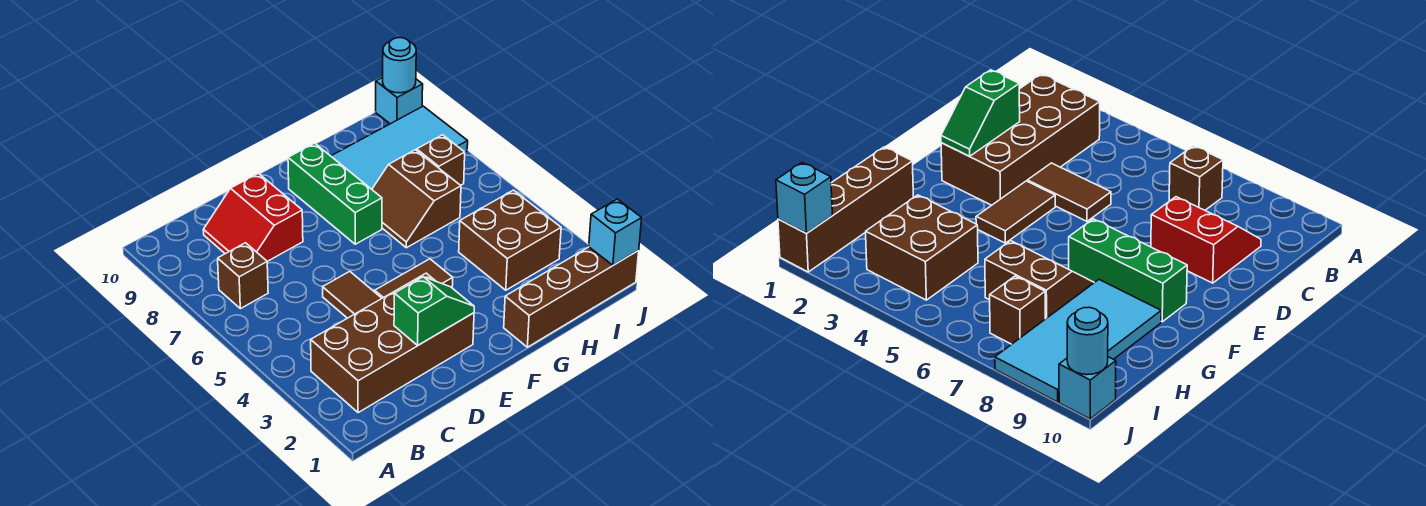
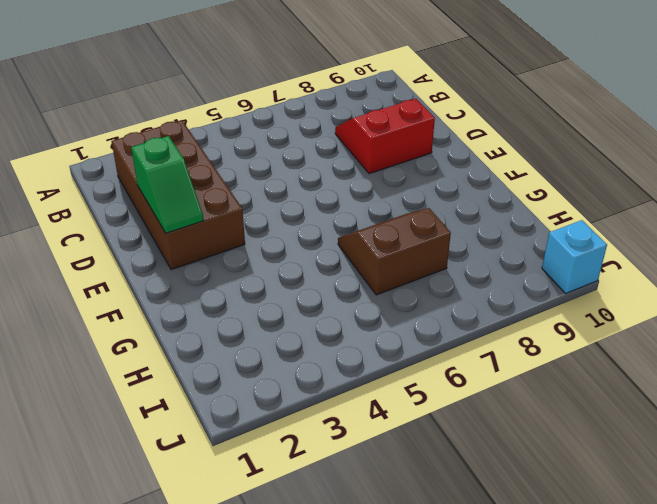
none -> brown 1x1 brick [218,243,268,309]
none -> brown 1x2 tile [323,271,382,318]
none -> brown 1x2 tile [375,259,453,298]

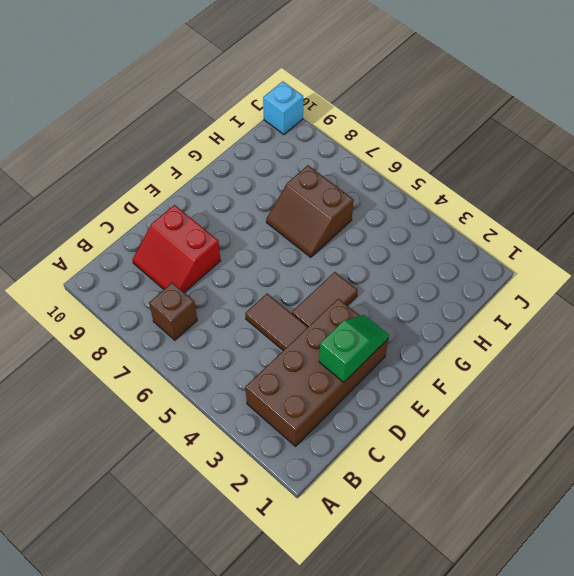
none -> green 1x3 brick [288,143,382,244]
none -> brown 1x4 brick [504,247,639,347]
none -> cyan 2x4 tile [331,106,468,189]

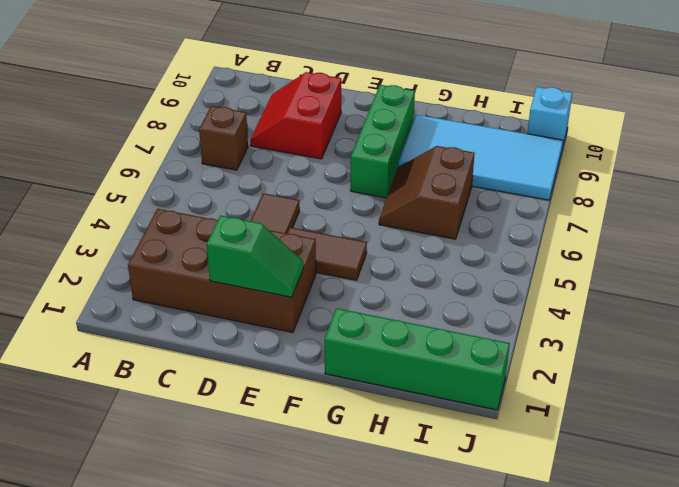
green 1x4 brick [325,308,510,410] -> brown 1x4 brick [504,247,639,347]
none -> brown 2x2 brick [459,190,561,290]
none -> brown 1x1 brick [417,135,465,185]
none -> cyan 1x1 brick [589,199,642,265]

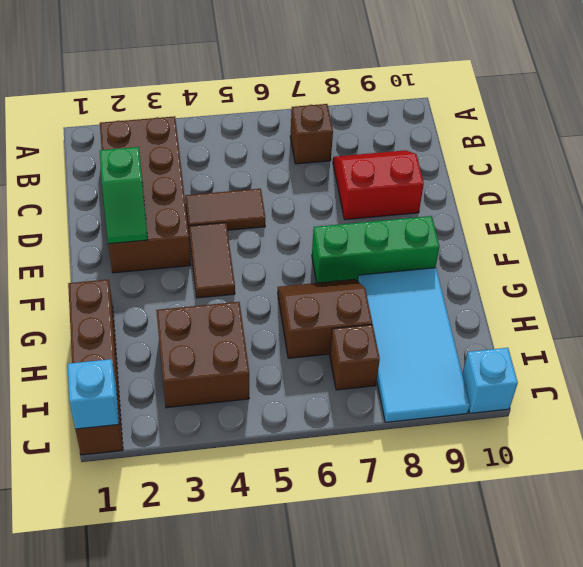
none -> cyan 1x1 round brick [383,38,416,93]

